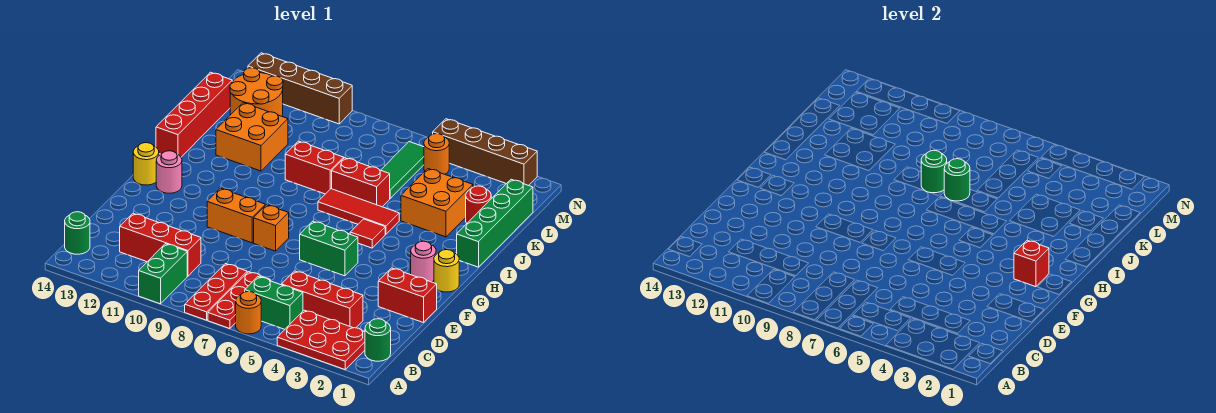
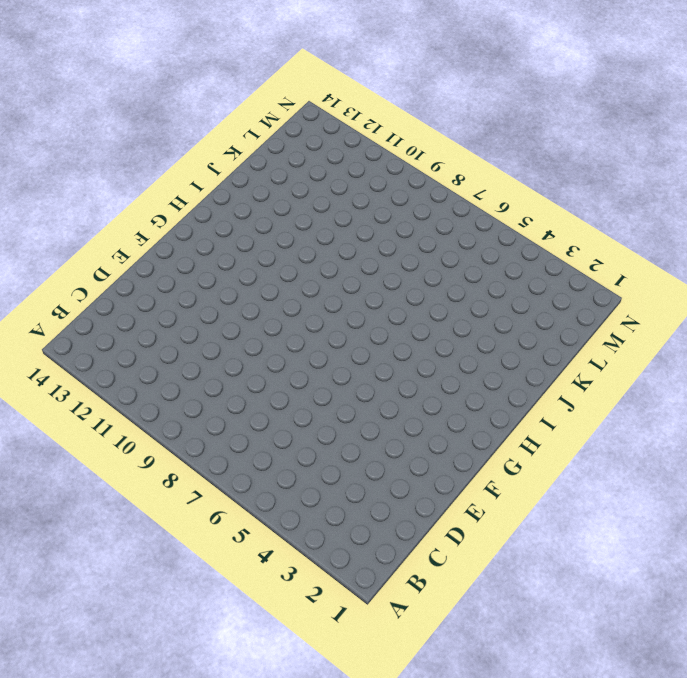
none -> red 2x3 plate [277,310,365,369]
none -> orange 1x1 round brick [236,291,261,334]
none -> red 1x3 plate [208,272,270,329]
none -> red 1x3 plate [185,264,247,320]

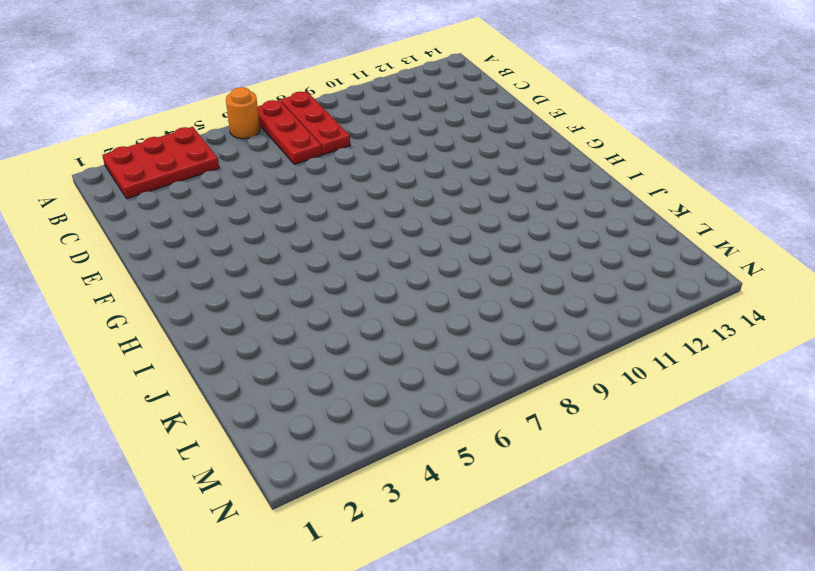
none -> green 1x2 brick [139,244,187,304]
none -> green 1x1 round brick [365,319,391,361]
none -> green 1x2 brick [245,277,303,329]
none -> green 1x1 round brick [65,212,90,254]

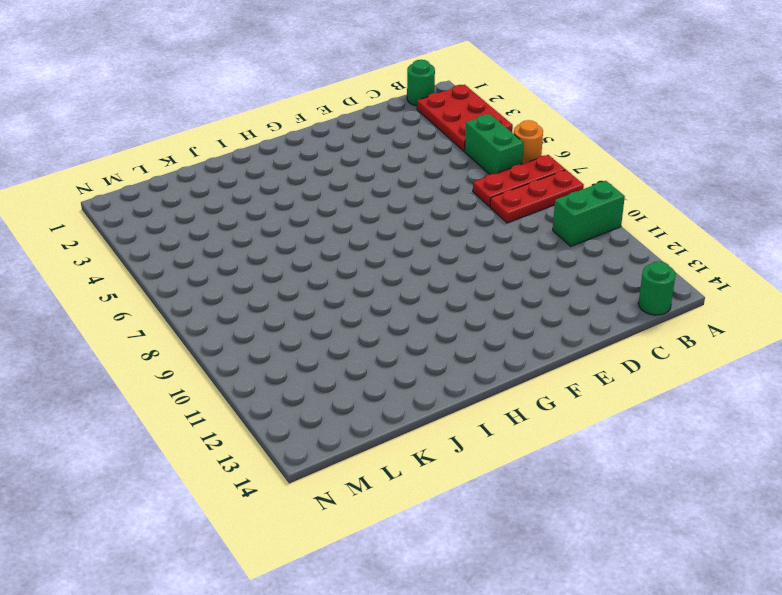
none -> red 1x3 brick [282,271,363,328]
none -> red 1x3 brick [120,213,201,276]
none -> red 1x2 brick [378,268,437,323]
none -> green 1x2 brick [300,221,358,276]

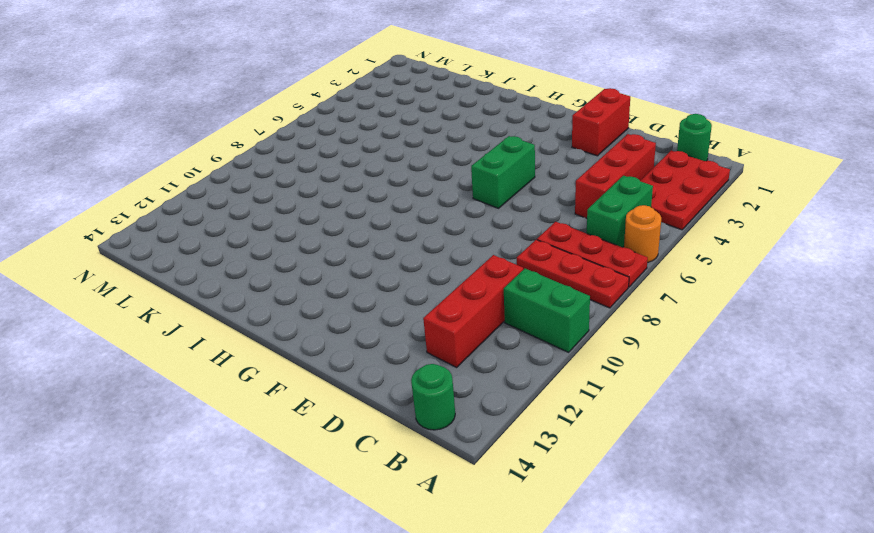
none -> orange 1x1 brick [254,205,289,251]
none -> orange 1x2 brick [207,188,265,243]
none -> yellow 1x1 round brick [434,250,459,292]
none -> pink 1x1 round brick [411,241,436,282]

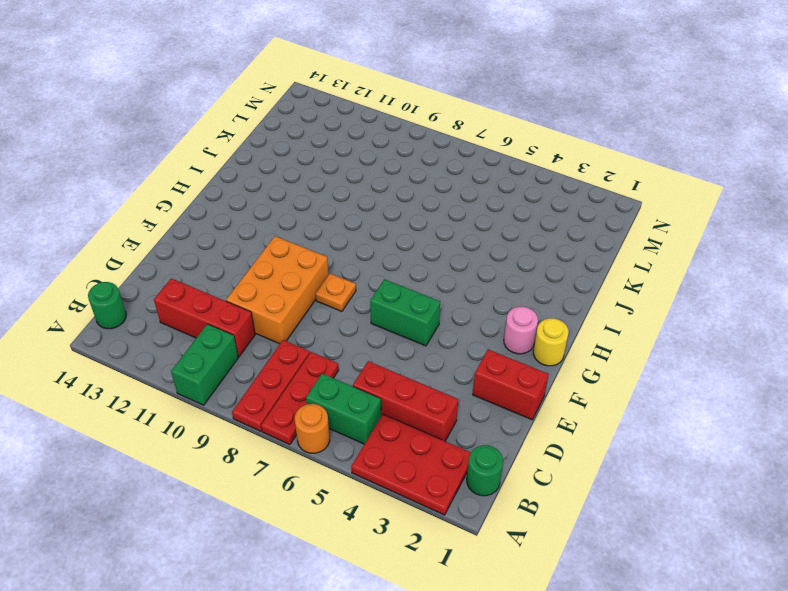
orange 2x3 brick [226,236,329,344] -> orange 1x2 brick [207,188,265,243]
orange 1x1 plate [316,273,356,311] -> orange 1x1 brick [254,205,289,251]
none -> pink 1x1 round brick [156,151,182,193]
none -> yellow 1x1 round brick [133,143,159,185]
none -> red 1x1 tile [350,219,385,248]
none -> green 1x4 brick [457,179,533,267]

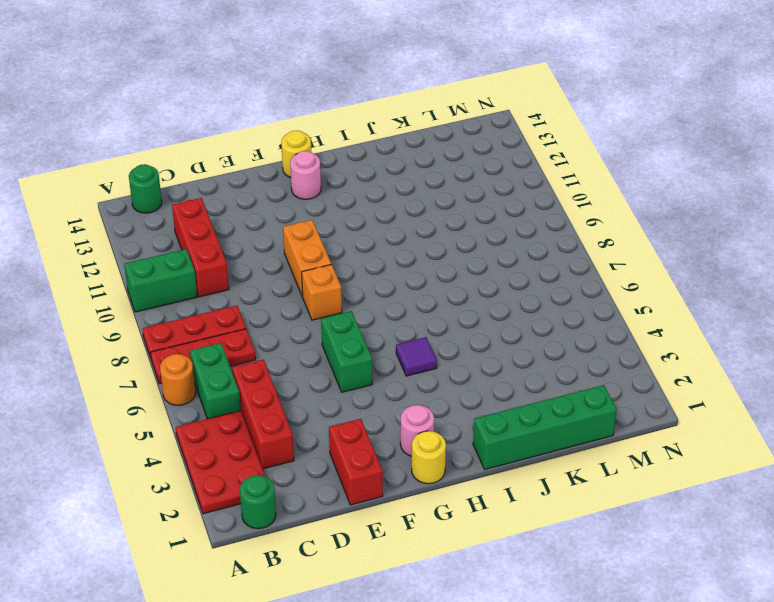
purple 1x1 tile [396,337,437,376] -> red 1x1 tile [350,219,385,248]
none -> red 1x3 tile [318,189,399,234]
none -> red 1x4 brick [156,72,232,157]
none -> orange 2x2 brick [401,169,473,237]
none -> red 1x2 brick [332,158,390,207]

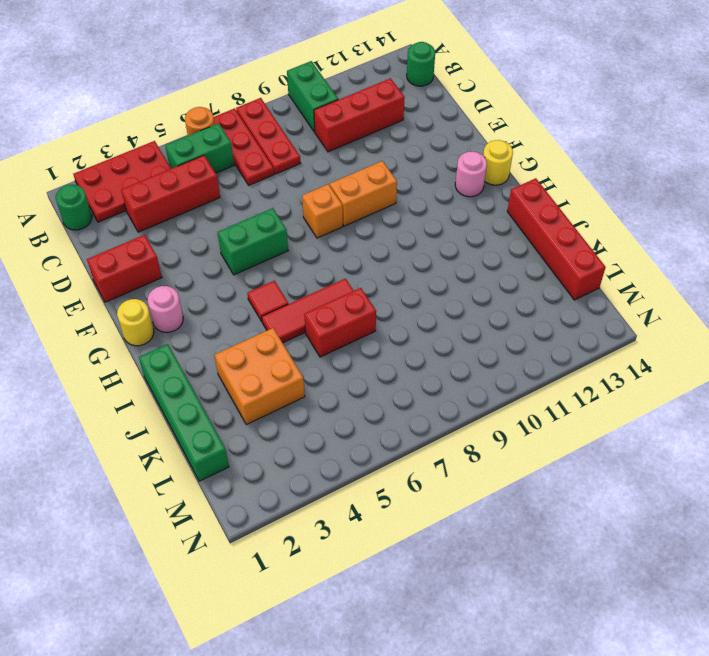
none -> red 1x2 brick [285,141,344,194]
none -> orange 2x2 brick [216,103,288,171]
none -> red 1x1 round brick [466,186,491,223]
none -> green 1x3 tile [381,142,424,198]

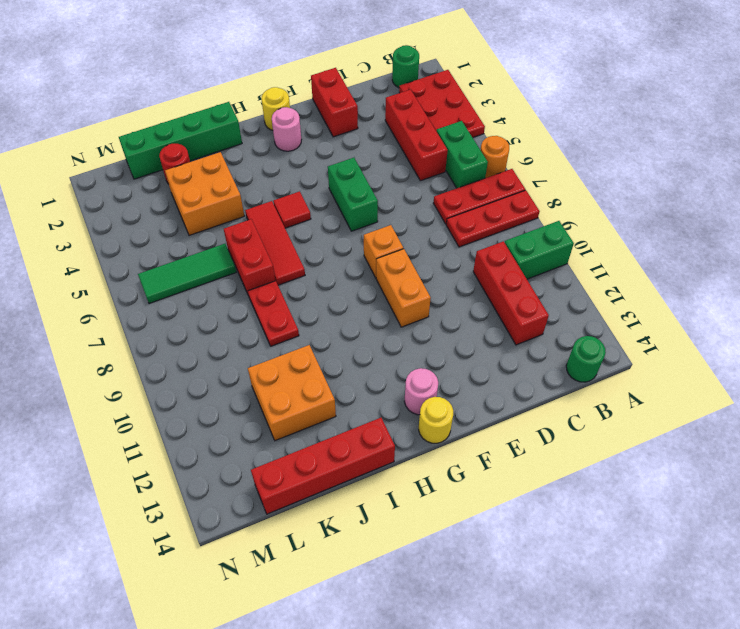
red 1x2 plate [248,281,299,346] -> red 1x2 brick [285,141,344,194]
none -> orange 2x2 round brick [230,68,283,116]
none -> orange 1x1 round brick [424,134,449,174]
none -> brown 1x4 brick [433,119,537,186]
none -> brown 1x4 brick [248,53,352,124]

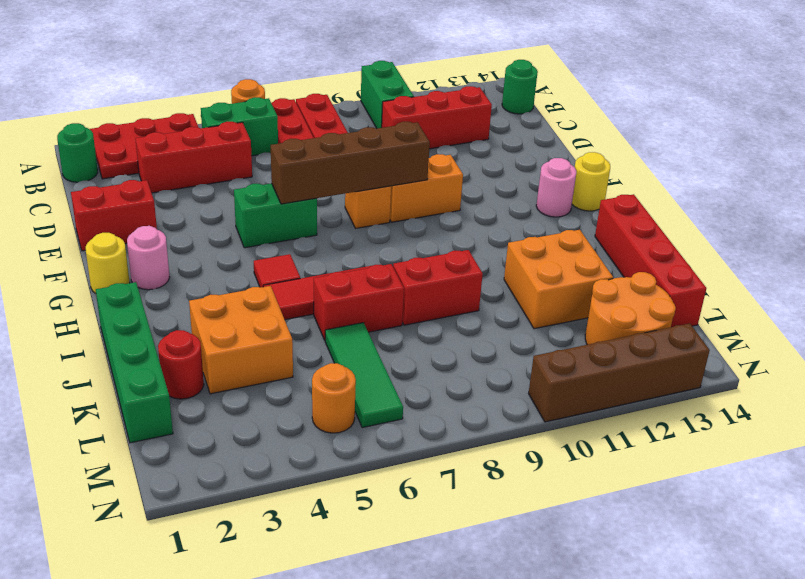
brown 1x4 brick [271,122,430,204] -> brown 1x4 brick moved to [433,119,537,186]
none -> red 1x1 brick [1014,240,1049,287]
none -> green 1x1 round brick [944,159,970,201]
none -> green 1x1 round brick [921,150,947,193]

